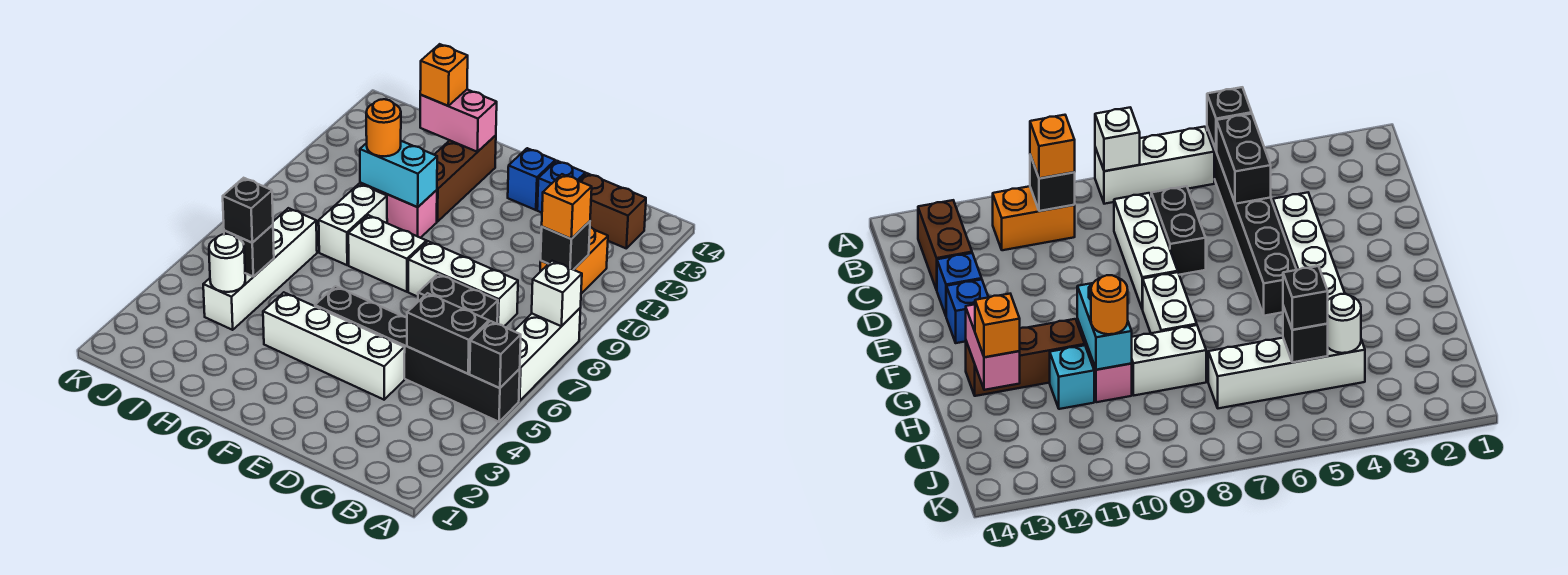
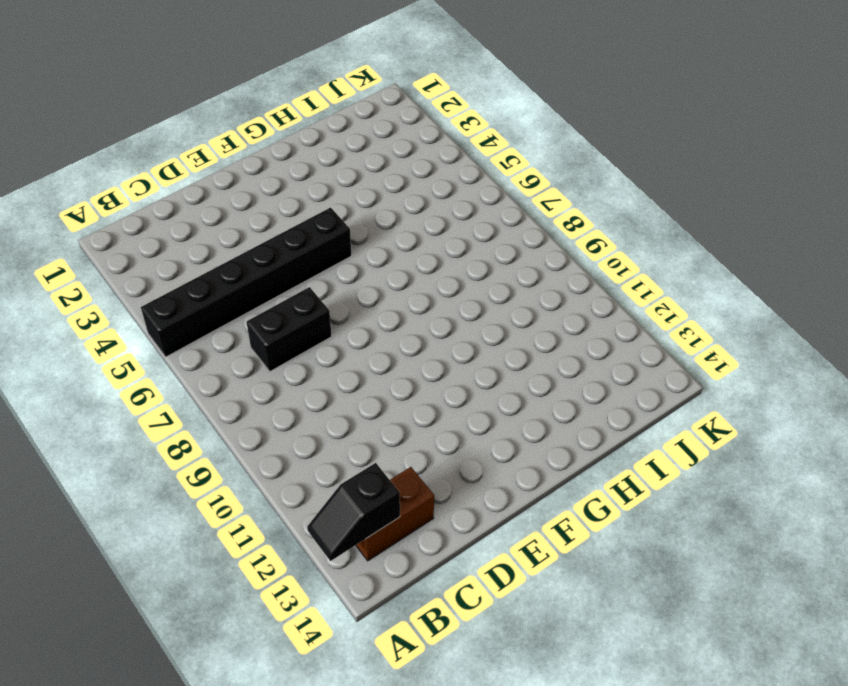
black 1x2 slope [307,463,400,561] -> none
none -> white 1x3 brick [514,308,580,401]
none -> orange 1x2 brick [540,227,608,294]
none -> white 1x3 brick [408,241,518,326]

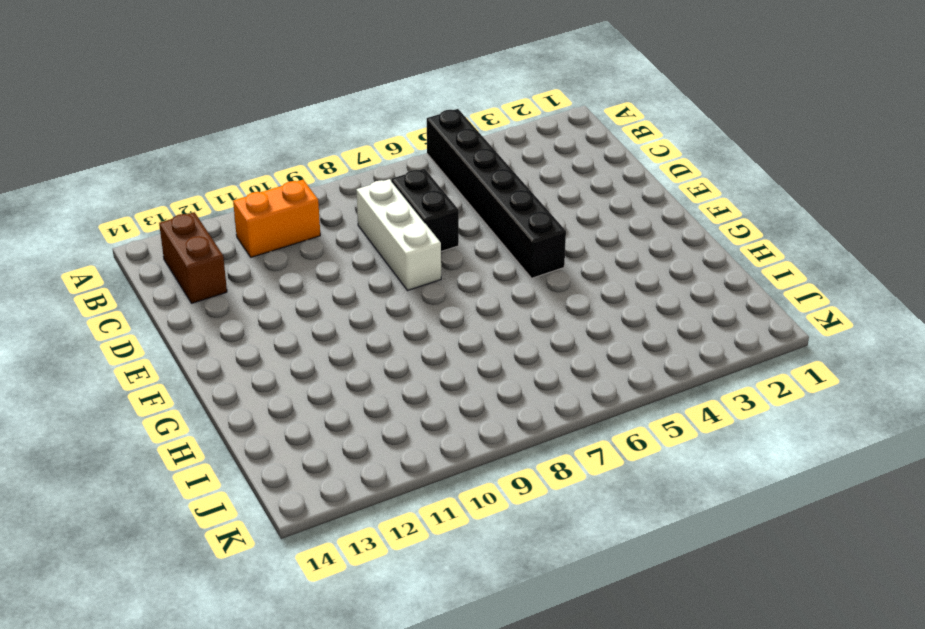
none -> white 1x3 brick [514,308,580,401]
none -> white 1x4 brick [263,292,405,400]
none -> blue 1x1 brick [537,161,585,213]

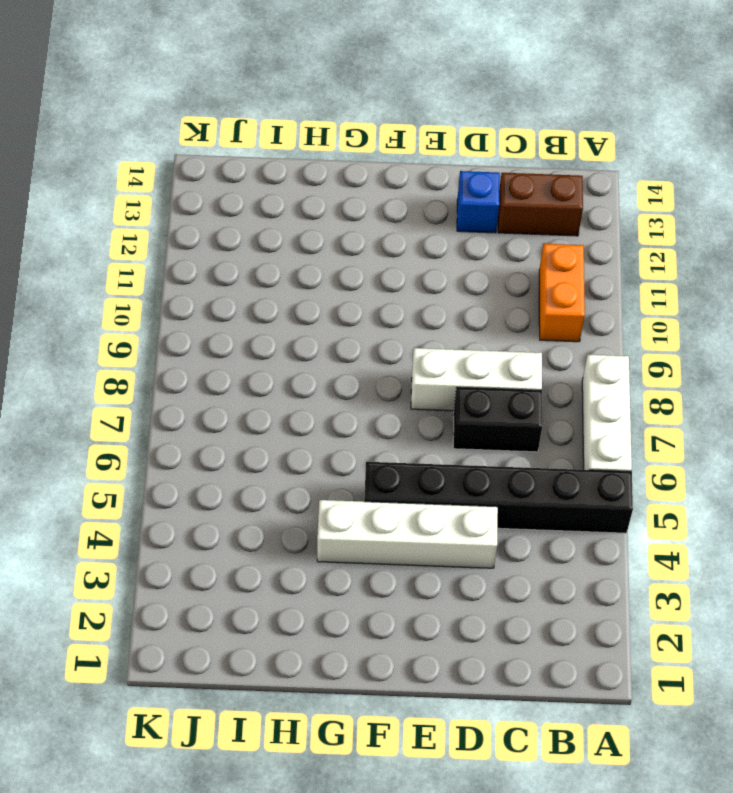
none -> blue 1x1 brick [508,148,555,210]
none -> white 1x2 brick [348,215,426,292]
none -> pink 1x2 brick [360,183,437,238]

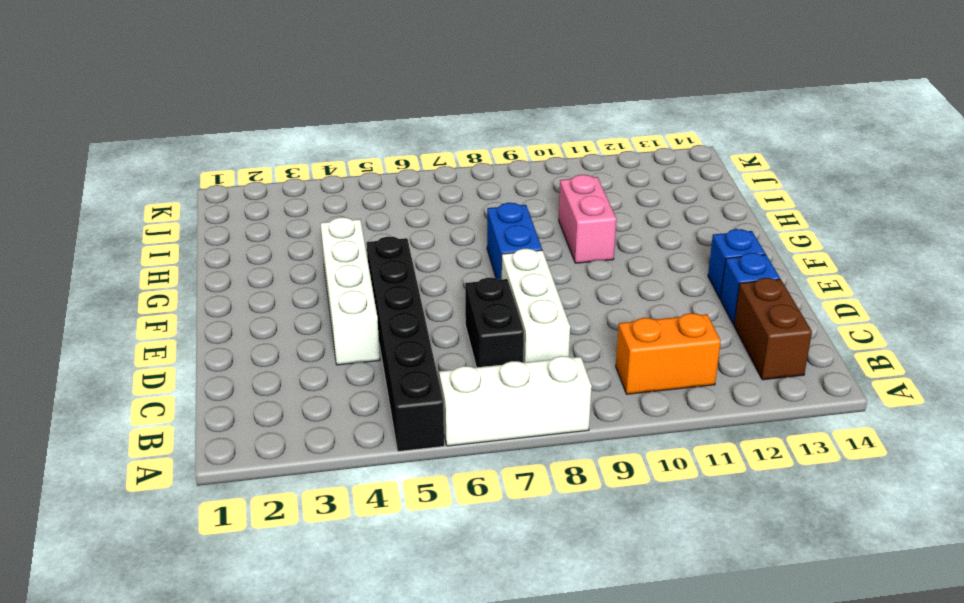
blue 1x2 brick [487,203,542,280] -> white 1x2 brick [348,215,426,292]
none -> brown 1x3 brick [434,135,496,222]
none -> white 1x2 brick [319,184,387,265]
none -> cyan 1x1 brick [1050,345,1094,409]

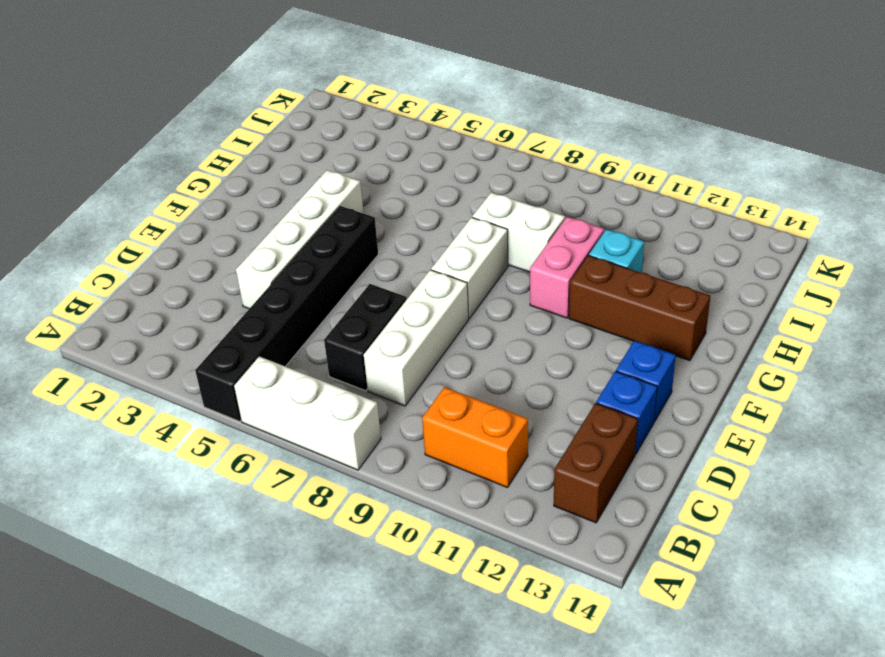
none -> white 1x4 brick [203,208,317,330]
none -> black 1x1 brick [470,321,521,388]
none -> white 1x1 brick [532,261,582,326]

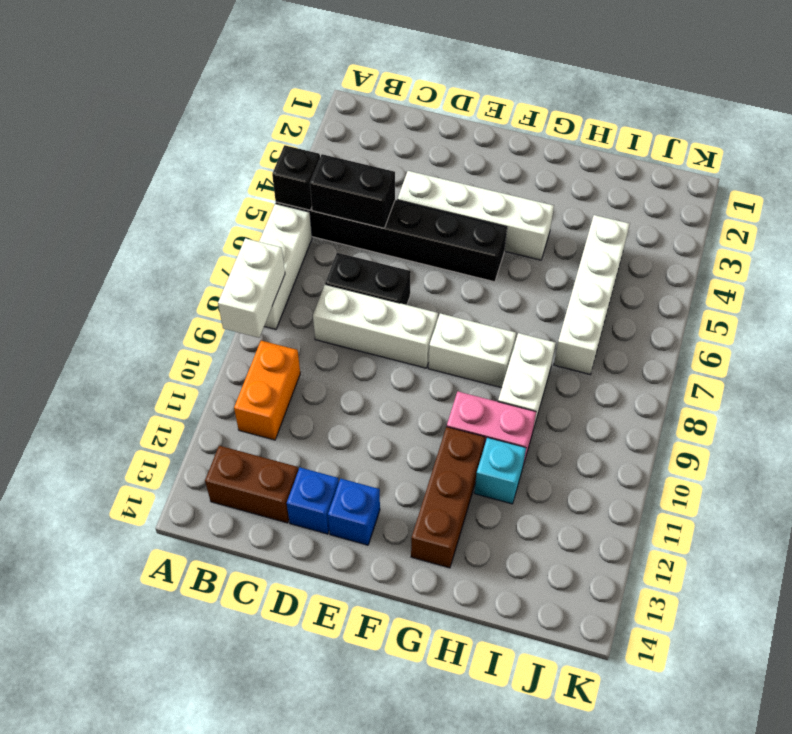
white 1x2 brick [218,238,285,338] -> white 1x1 brick [532,261,582,326]
none -> black 1x1 brick [541,221,590,270]
none -> cyan 1x2 brick [360,141,437,207]
none -> pink 1x2 brick [420,90,497,152]

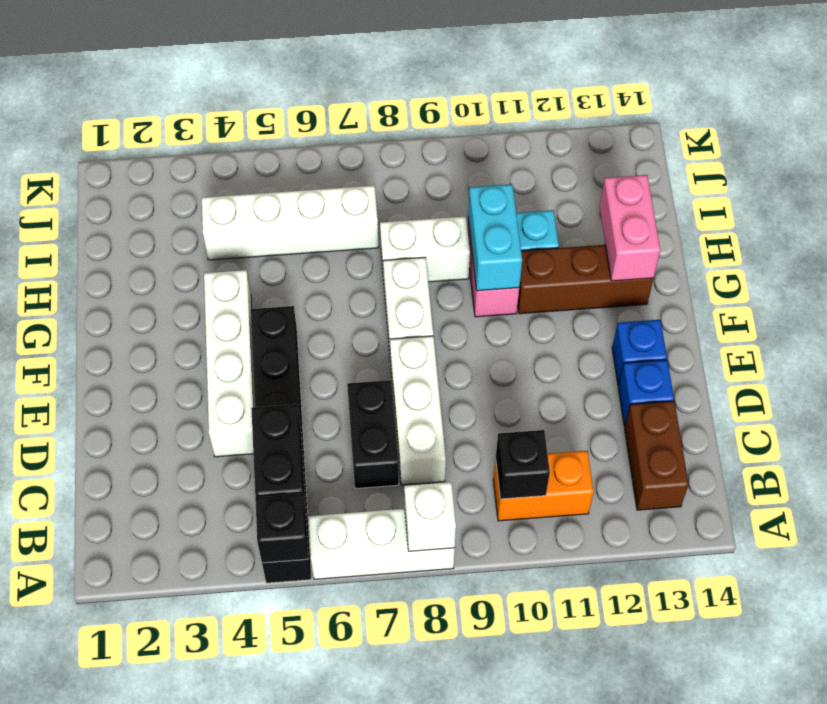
none -> white 1x1 round brick [209,234,245,292]
none -> black 1x1 brick [224,225,274,277]
none -> orange 1x1 brick [542,174,592,239]

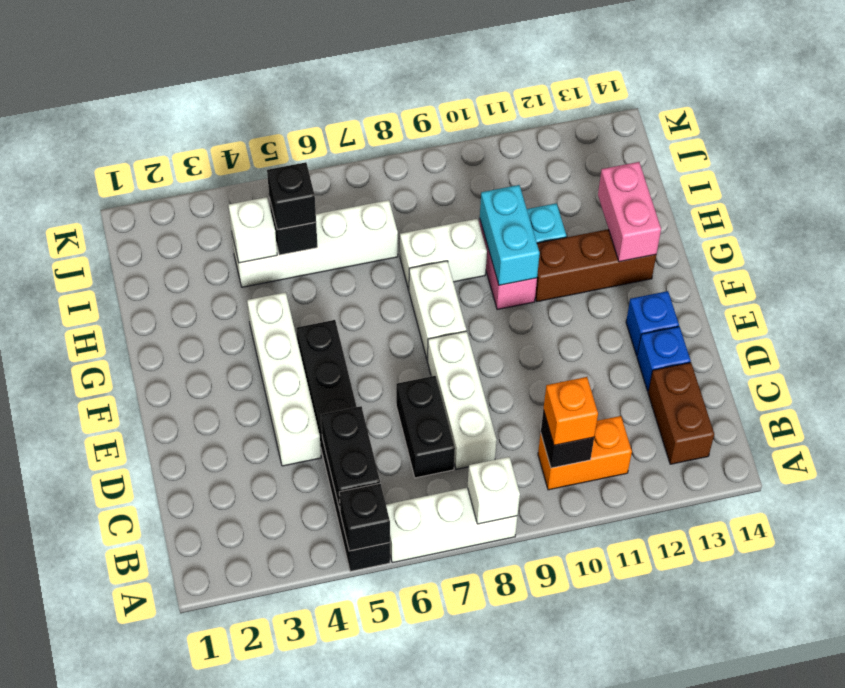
white 1x1 brick [228,197,277,263] -> white 1x1 round brick [209,234,245,292]
none -> orange 1x1 round brick [366,99,401,156]
none -> orange 1x1 brick [420,44,468,106]

